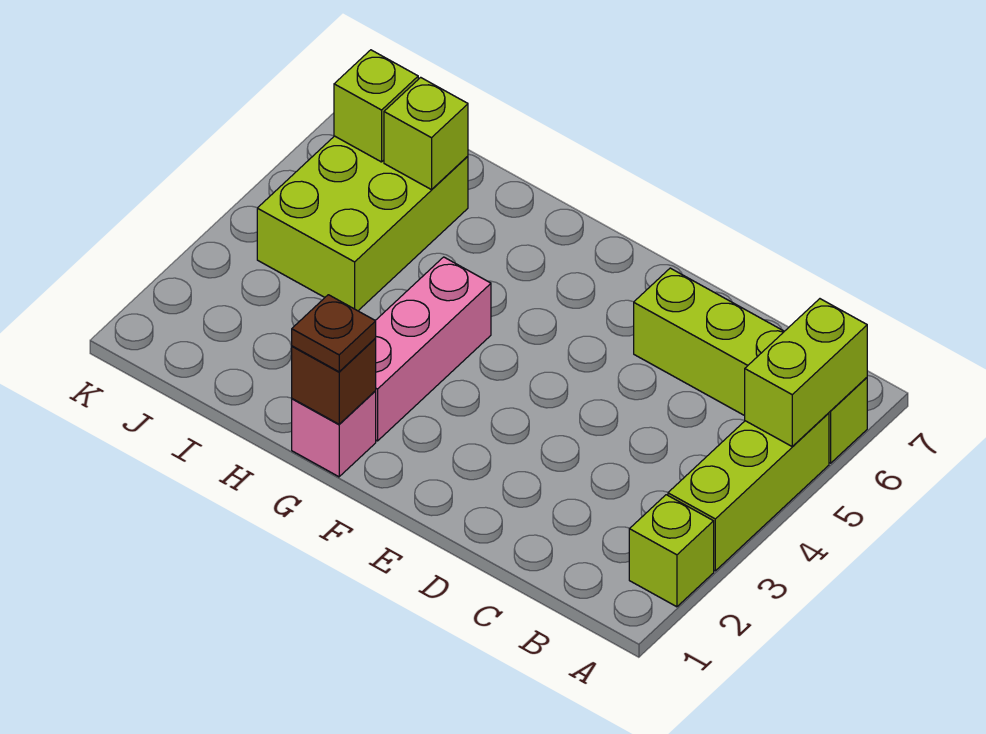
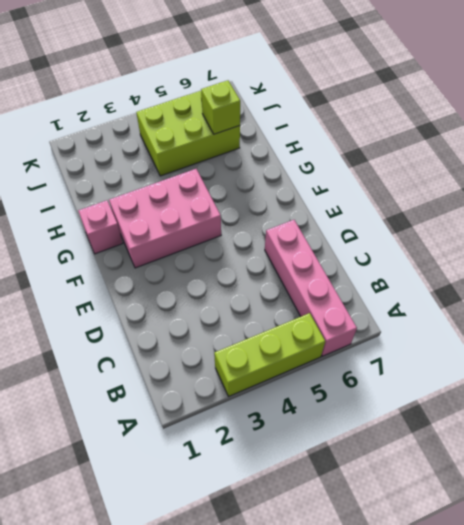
pink 1x4 brick [265,220,357,356] -> lime 1x4 brick [634,268,867,463]
pink 2x3 brick [109,169,221,268] -> pink 1x3 brick [375,257,491,441]
none -> lime 1x1 brick [629,495,714,607]
none -> lime 1x2 brick [745,299,867,447]

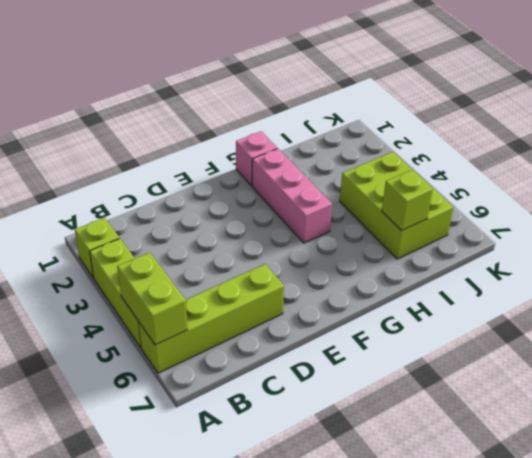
none -> brown 1x1 brick [292,339,376,424]
none -> lime 1x1 brick [334,50,418,162]

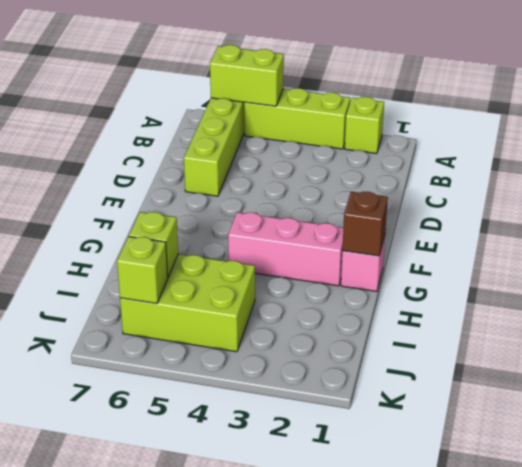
none -> brown 1x1 plate [292,295,376,372]

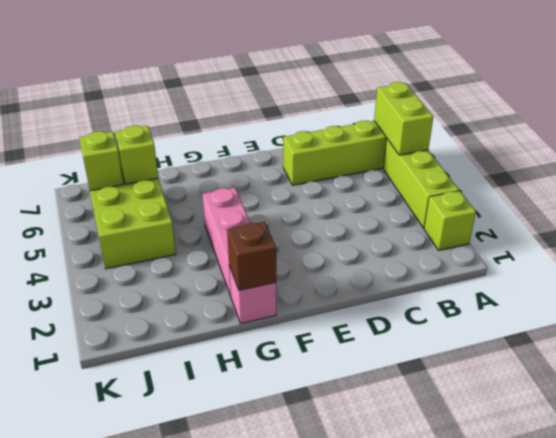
none -> brown 1x1 plate [292,295,376,372]

